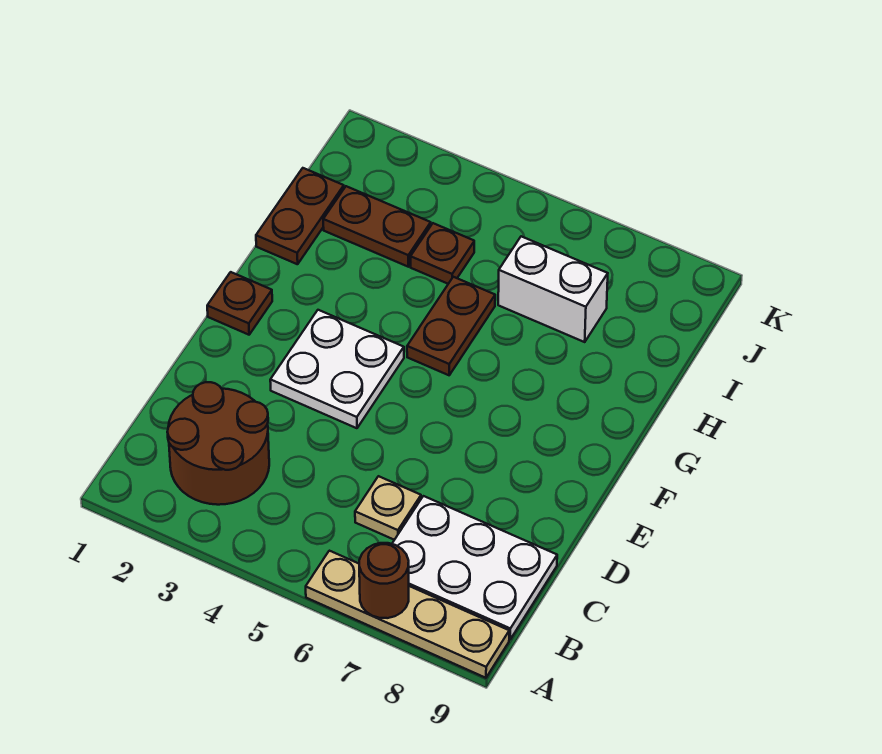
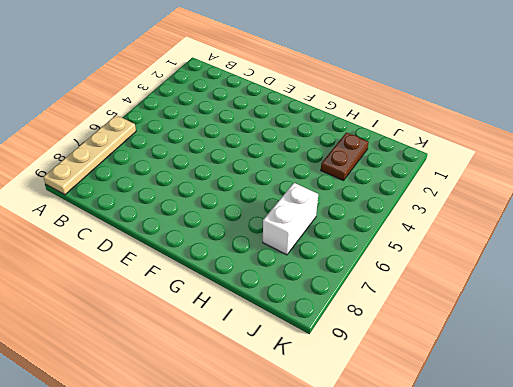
none -> brown 2x2 round brick [167,382,269,505]
none -> white 2x3 plate [392,496,557,639]
none -> tan 1x1 plate [355,476,421,540]

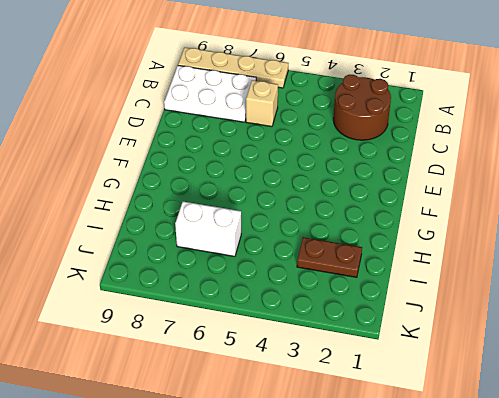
tan 1x1 brick [246,80,278,127] -> tan 1x1 plate [355,476,421,540]
none -> white 2x2 plate [270,310,404,428]
none -> brown 1x1 plate [207,272,272,335]
none -> brown 1x2 plate [407,277,495,375]

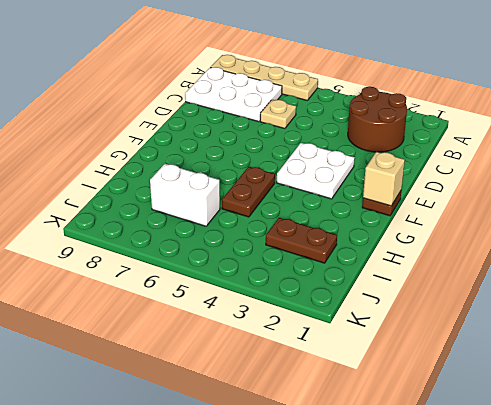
tan 1x1 brick [363,152,405,206] -> none
none -> brown 1x2 plate [256,168,344,264]
none -> brown 1x1 plate [410,223,474,284]
none -> brown 1x1 round brick [359,543,409,618]

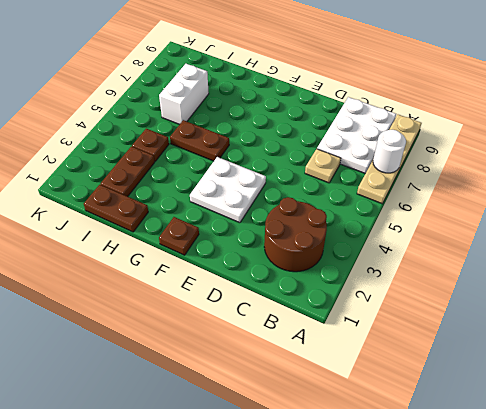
white 1x1 round brick [373,130,406,173] -> brown 1x1 round brick [359,543,409,618]

